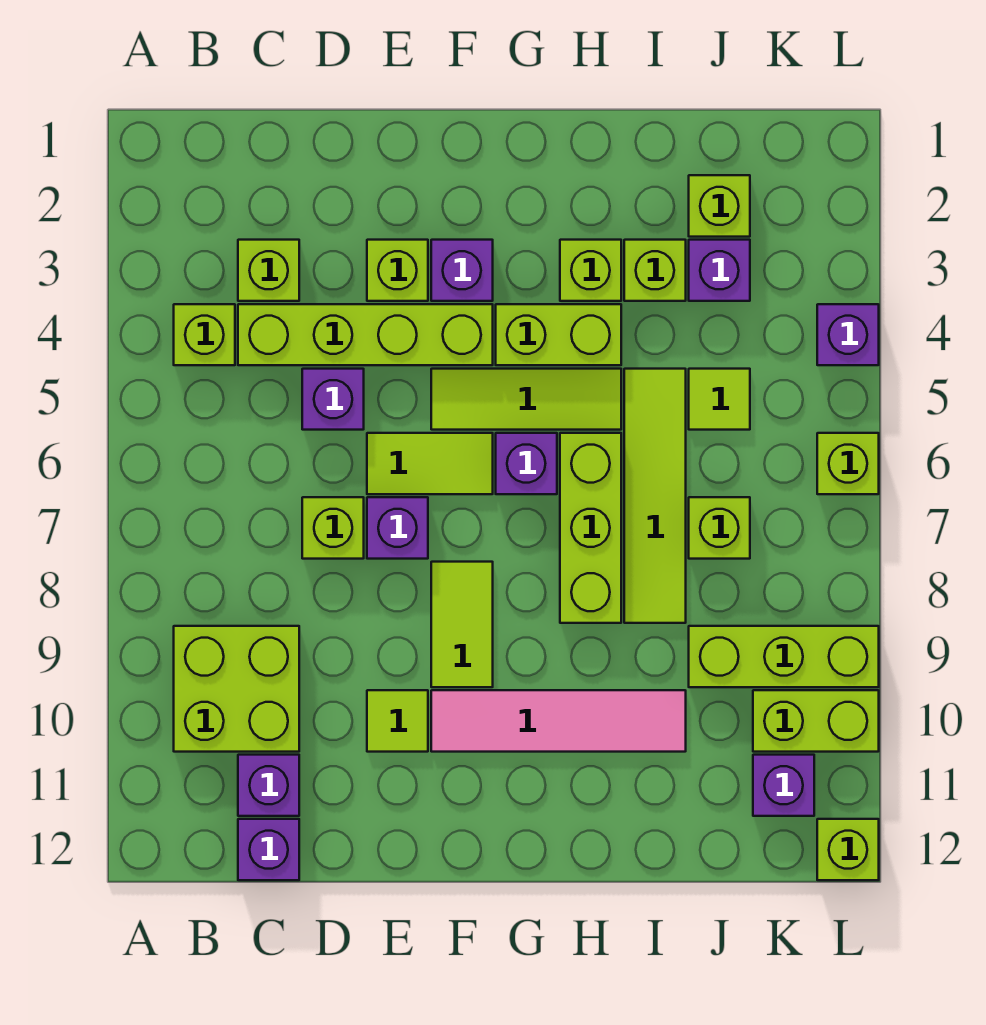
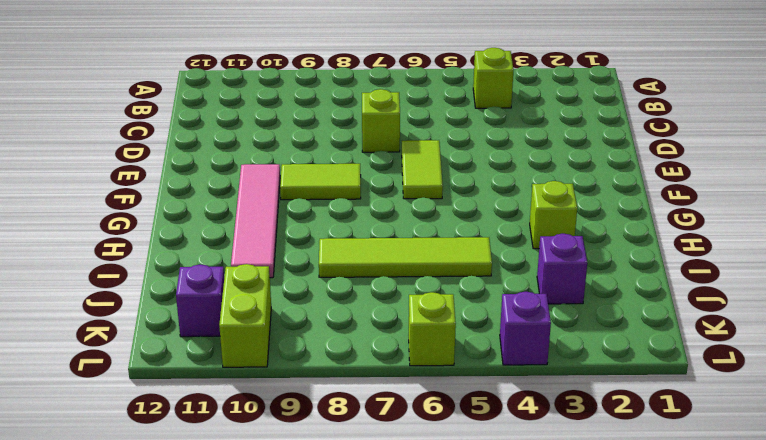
none -> lime 2x2 brick [174,626,299,752]
none -> lime 1x1 brick [238,240,299,301]
none -> lime 1x4 brick [238,304,493,365]
none -> purple 1x1 brick [238,755,299,816]

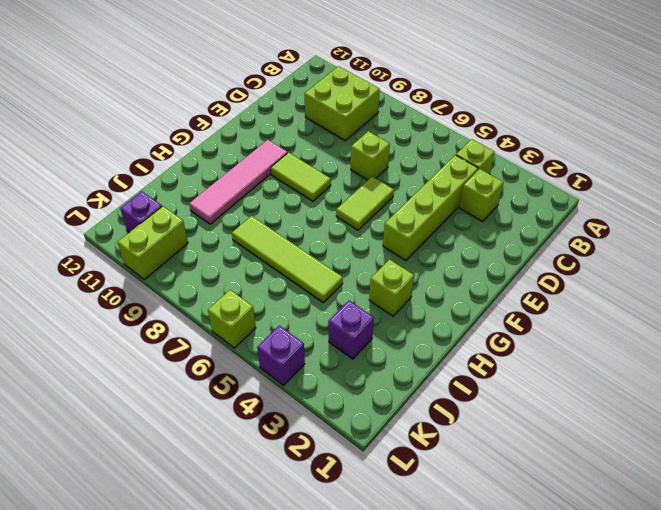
none -> purple 1x1 brick [238,755,299,816]
none -> purple 1x1 brick [238,819,299,880]
none -> purple 1x1 brick [302,369,364,430]
none -> lime 1x1 brick [367,240,428,301]

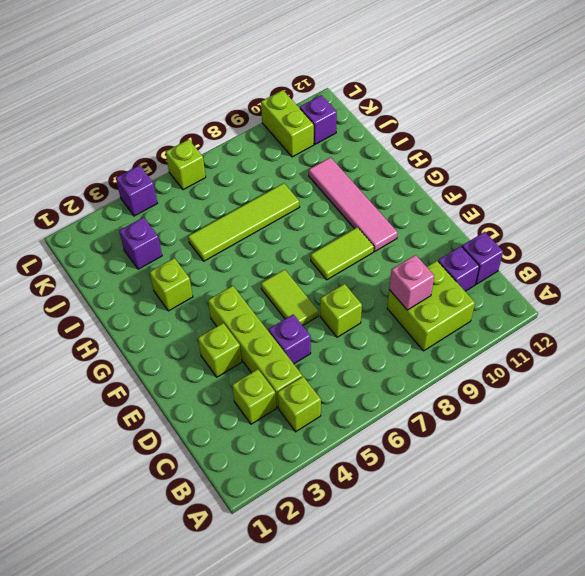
pink 1x1 brick [389,255,434,310] -> none
none -> purple 1x1 brick [367,497,428,559]
none -> lime 1x1 tile [367,690,428,752]
none -> purple 1x1 brick [431,240,493,301]
none -> lime 1x3 tile [431,369,621,430]

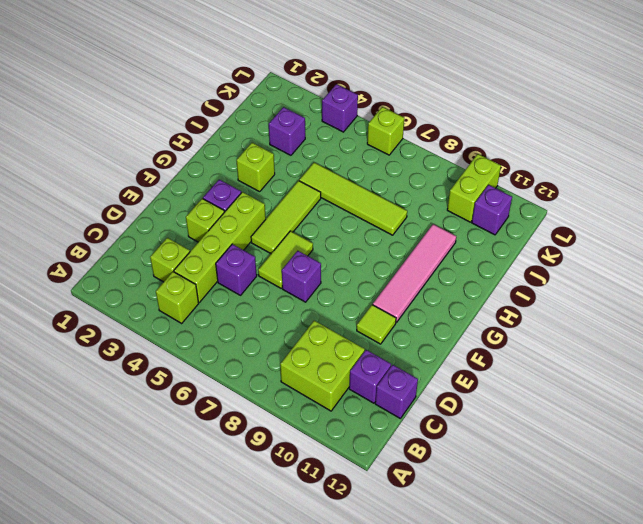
none -> lime 1x1 brick [302,497,364,559]
none -> lime 1x2 tile [431,562,493,687]
none -> lime 1x2 brick [496,304,621,365]
none -> purple 1x1 brick [496,433,557,494]

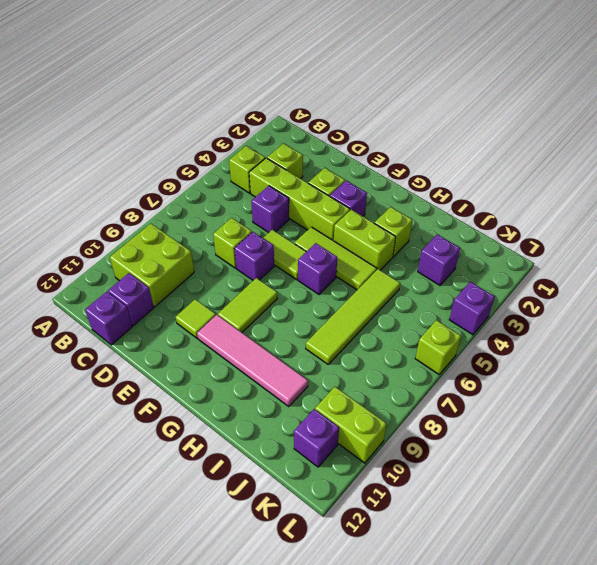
none -> lime 1x3 brick [560,433,621,623]
none -> lime 1x1 brick [624,240,686,301]
none -> lime 1x1 brick [689,175,750,237]
none -> lime 1x1 tile [689,369,750,430]

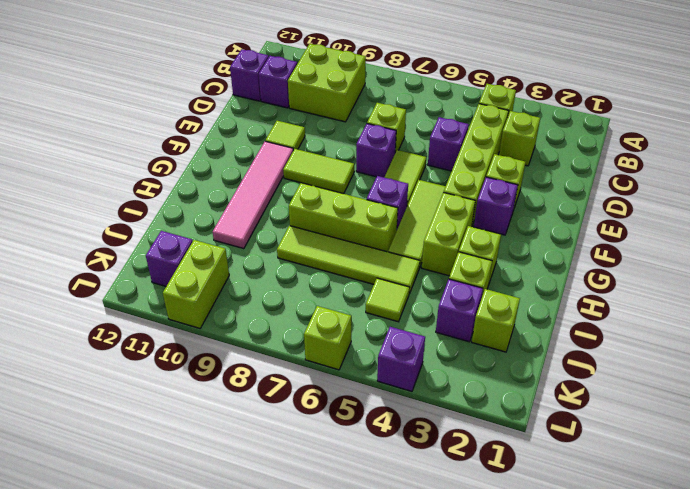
none -> lime 1x1 brick [689,497,750,559]
none -> lime 1x3 brick [689,626,879,687]
none -> lime 1x1 brick [817,819,879,880]

